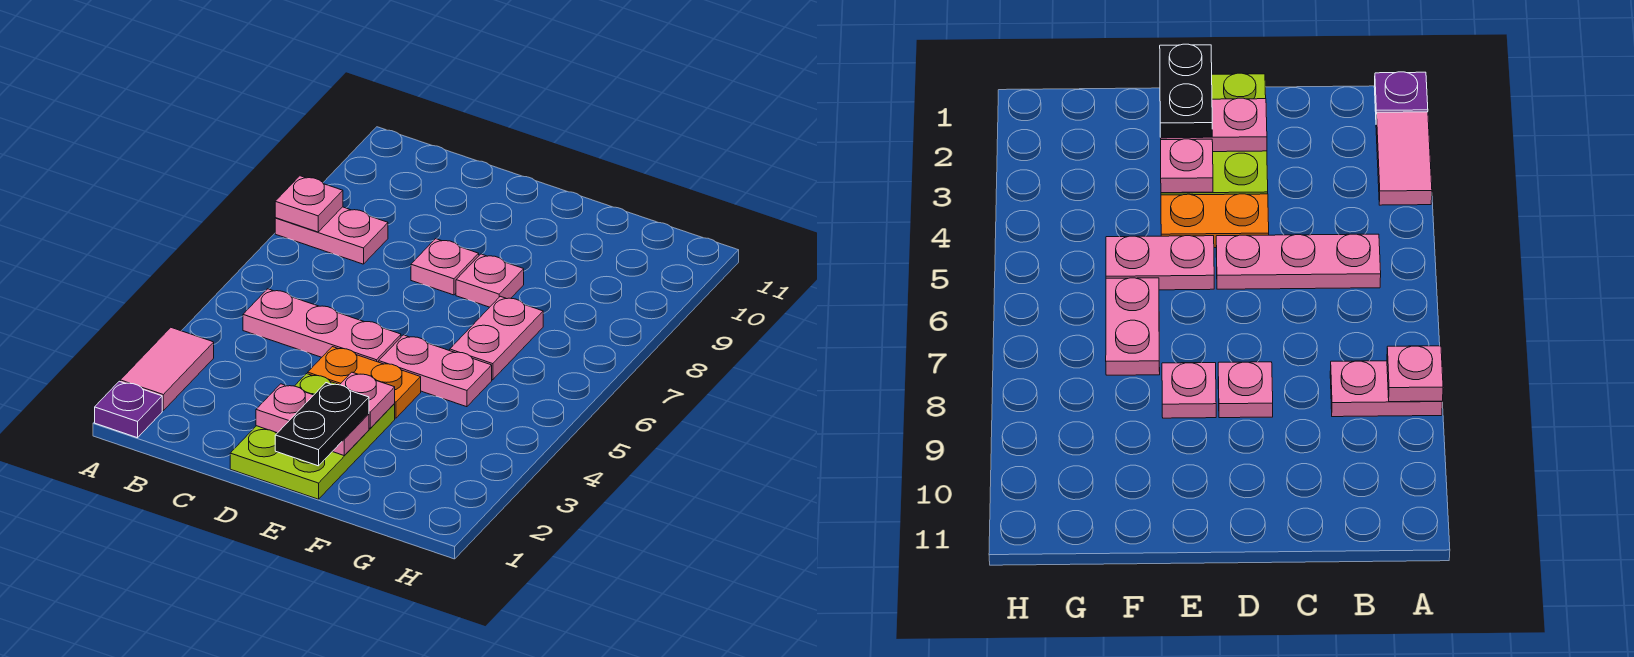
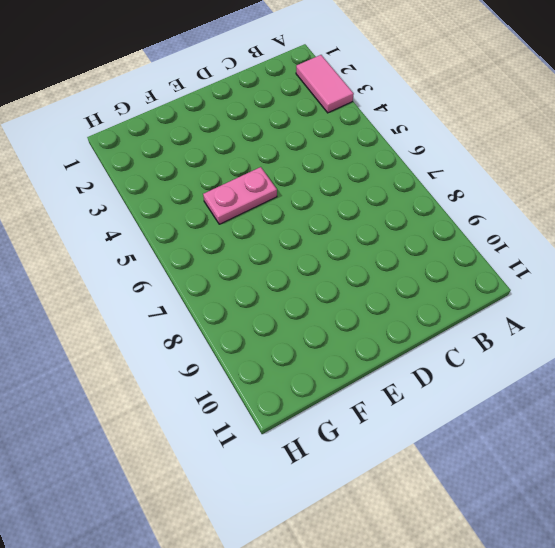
none -> purple 1x1 plate [95,381,162,438]
none -> pink 1x2 plate [275,207,388,264]
none -> pink 1x3 plate [243,289,401,362]

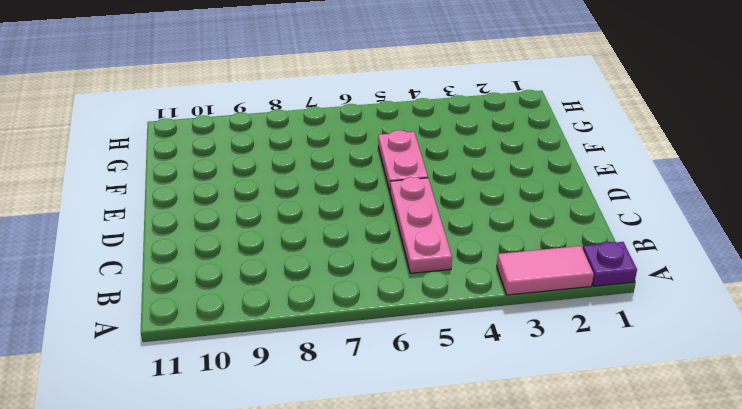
none -> pink 1x2 plate [275,207,388,264]
none -> lime 2x3 plate [230,374,395,499]
none -> orange 1x2 plate [308,347,421,418]

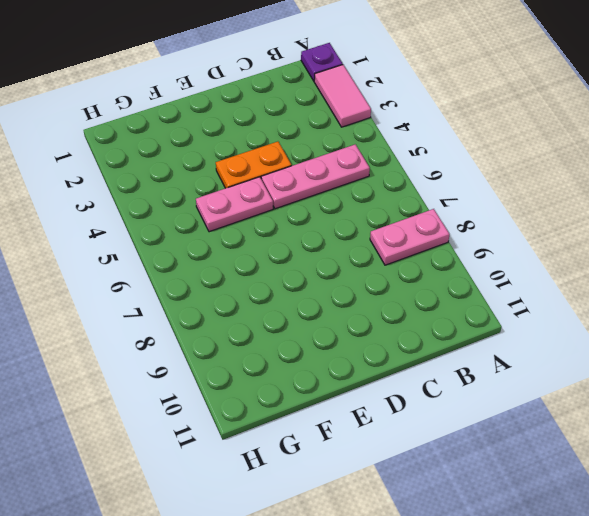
none -> lime 2x3 plate [230,374,395,499]
none -> pink 1x1 plate [411,239,479,295]
none -> pink 1x1 plate [456,254,524,307]

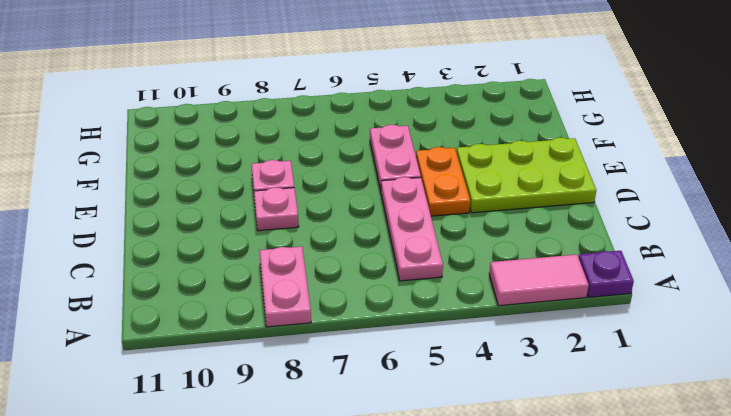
none -> pink 1x2 plate [450,296,543,380]
none -> pink 1x1 plate [275,176,343,232]
none -> pink 1x2 plate [256,384,369,456]

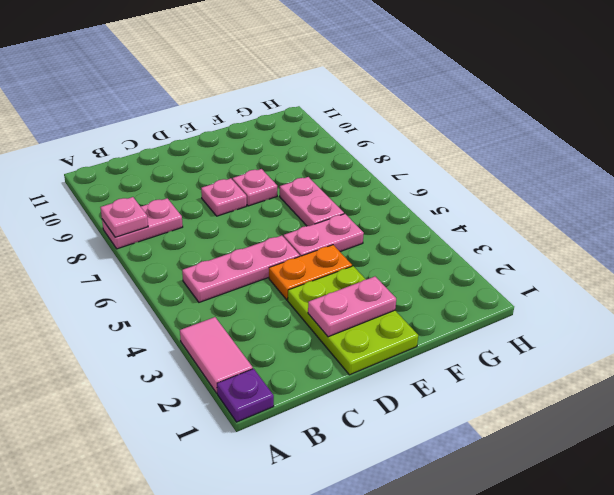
none -> pink 1x1 plate [340,372,395,428]
none -> black 1x2 plate [275,383,369,466]

